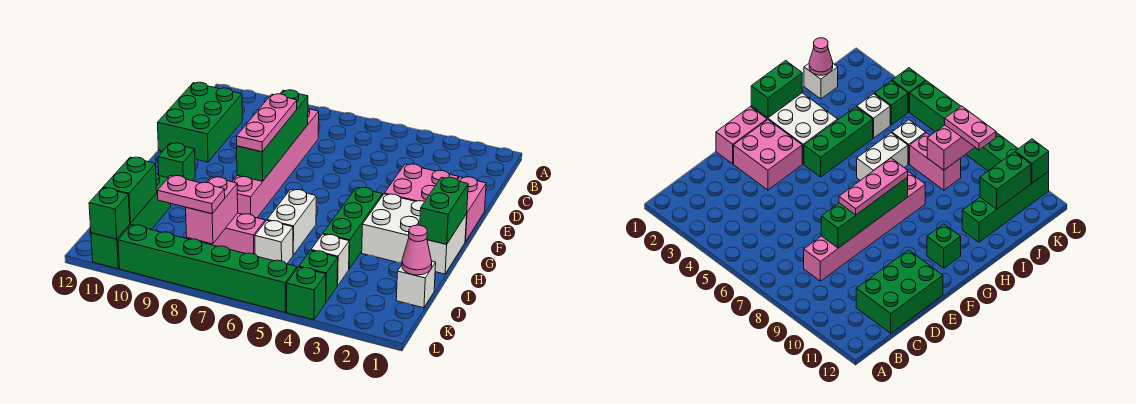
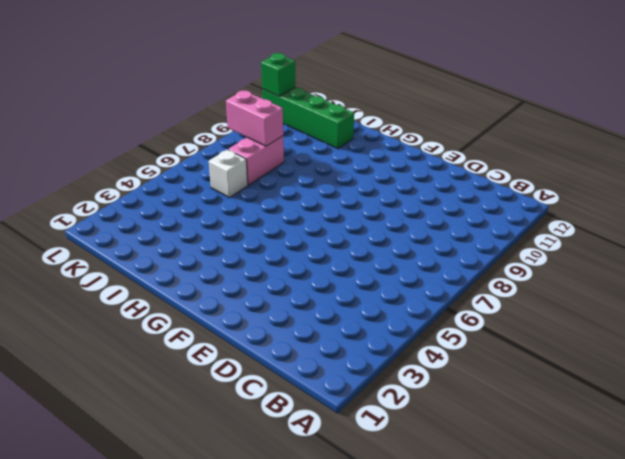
none -> pink 1x6 brick [232,108,319,218]
none -> green 2x3 brick [157,82,242,162]
none -> pink 1x2 brick [458,177,486,242]

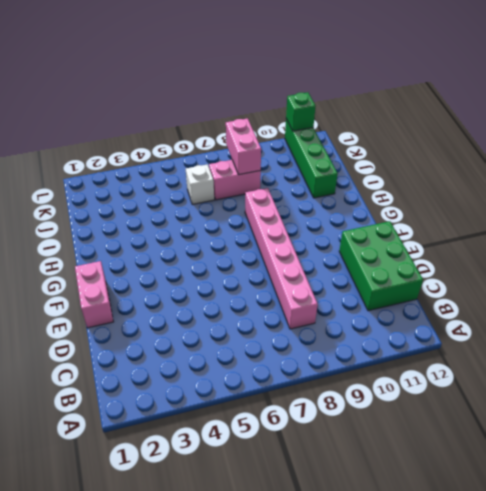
none -> pink 2x2 brick [384,164,458,202]
none -> white 2x3 brick [362,194,467,274]
none -> green 1x3 brick [323,187,383,269]

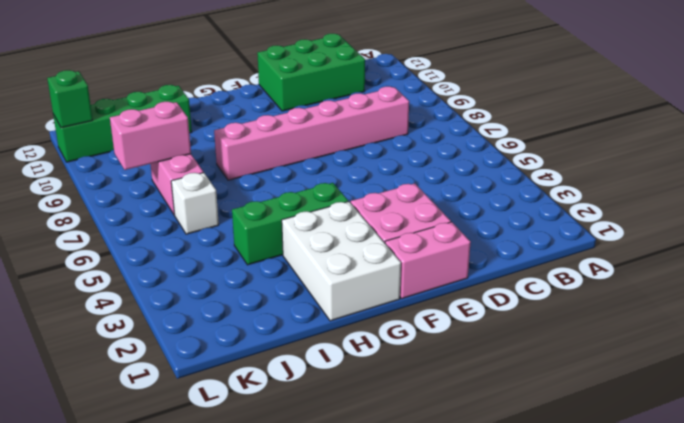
none -> green 1x1 brick [158,143,195,181]
none -> white 1x2 brick [267,189,316,255]
none -> white 1x1 brick [396,261,436,308]

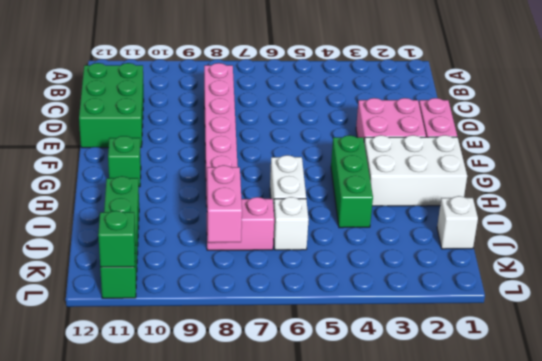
none -> white 1x1 brick [311,234,349,286]
none -> green 1x1 brick [299,250,338,303]
none -> green 1x1 brick [287,267,326,320]

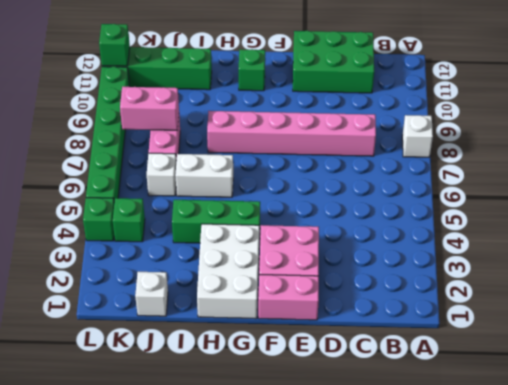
white 1x1 brick [402,115,433,157] -> white 1x1 brick moved to [311,234,349,286]
none -> green 1x4 brick [237,90,308,182]
none -> green 1x2 brick [420,177,468,244]
none -> pink 1x1 cone [402,225,432,275]

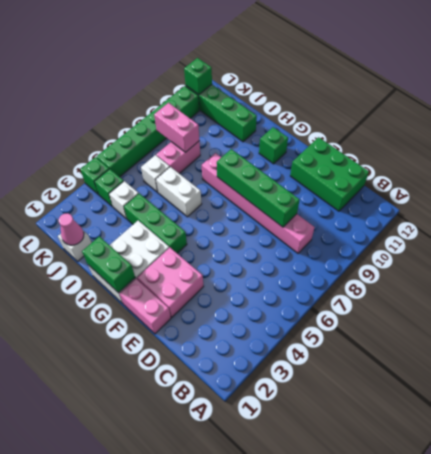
none -> green 1x2 brick [103,157,157,223]
none -> pink 1x3 plate [236,94,297,152]
none -> pink 1x2 plate [158,176,225,214]

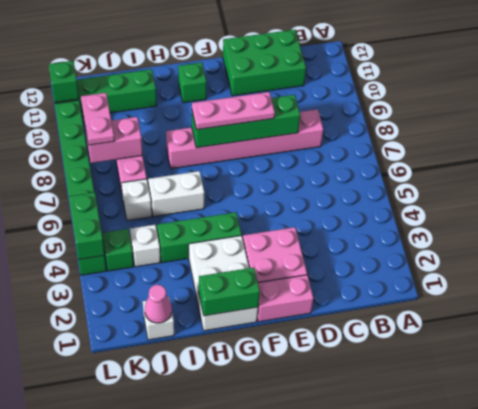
green 1x2 brick [69,192,105,259] -> green 1x2 brick turned to [103,157,157,223]

